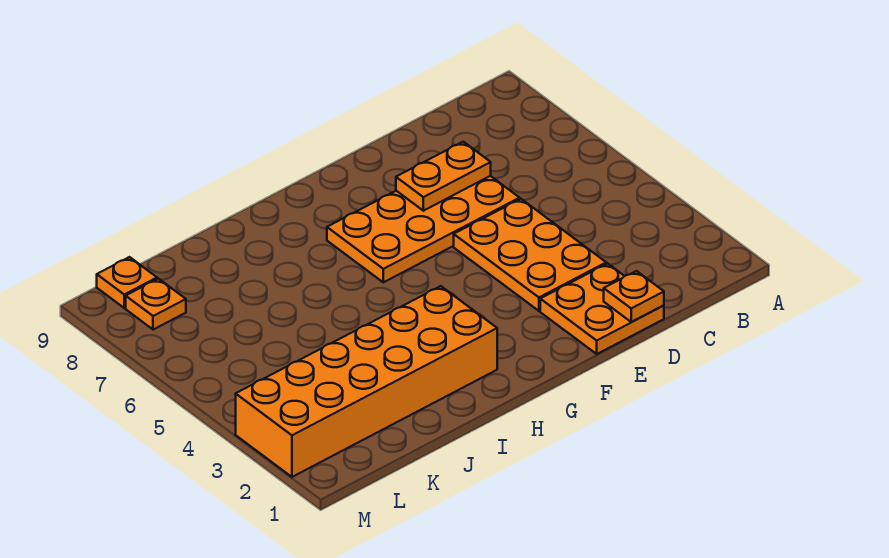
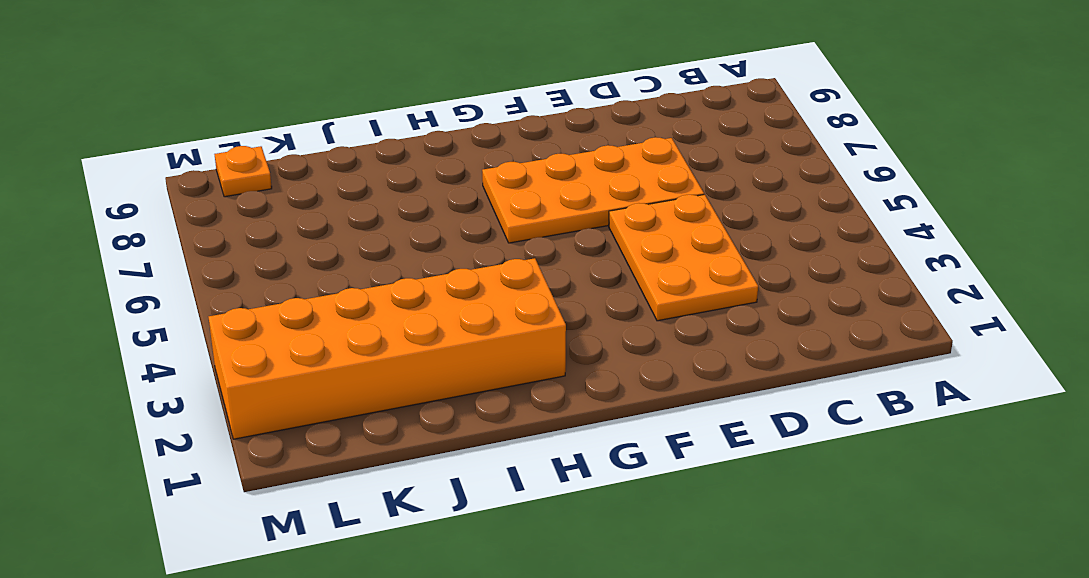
none -> orange 2x2 plate [540,263,664,354]
none -> orange 1x1 plate [126,279,186,330]

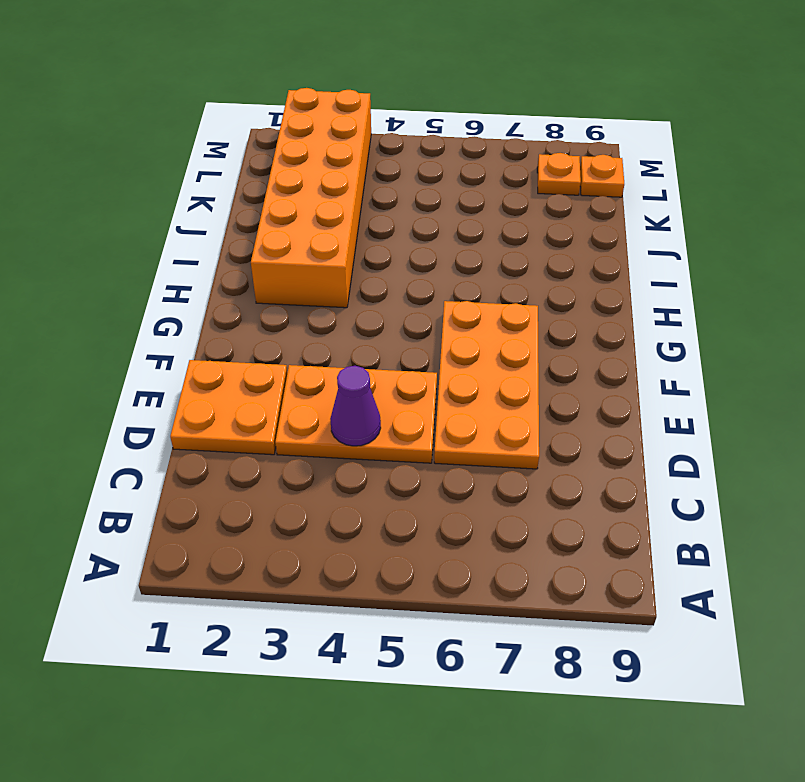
purple 1x1 cone [330,366,381,446] -> none
none -> orange 1x1 plate [604,271,664,322]
none -> orange 1x2 plate [396,142,491,211]

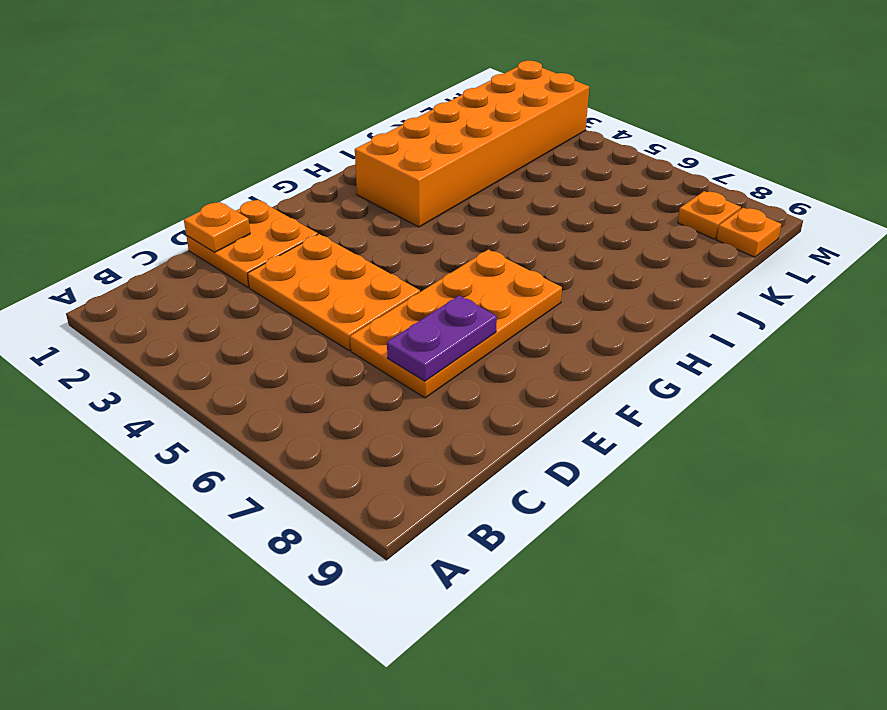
purple 1x2 plate [387,296,497,381] -> orange 1x2 plate [396,142,491,211]

